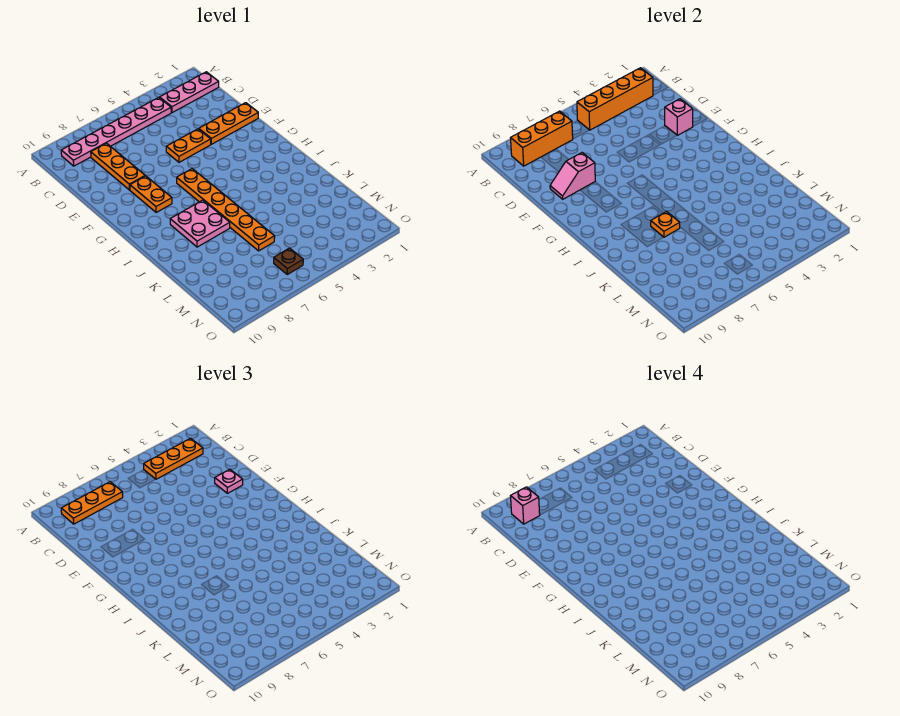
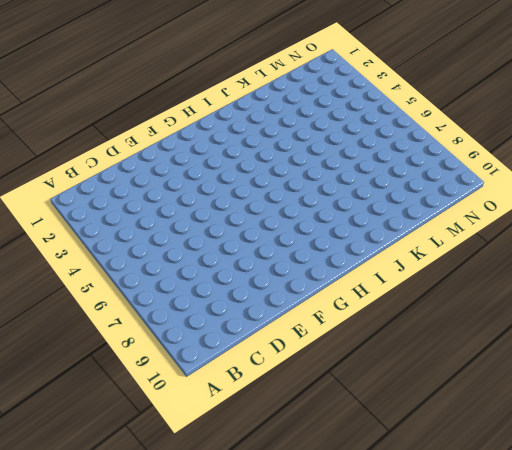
none -> pink 1x3 plate [160,72,219,113]
none -> pink 1x6 plate [61,97,171,166]
none -> orange 1x3 plate [91,143,145,190]

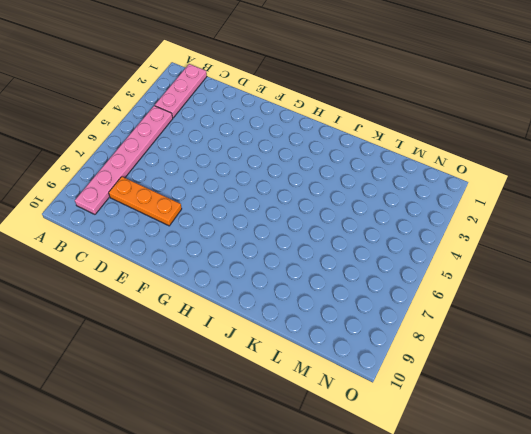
none -> orange 1x3 plate [199,103,258,144]
none -> orange 1x2 plate [166,129,211,162]
none -> orange 1x2 plate [130,176,172,212]

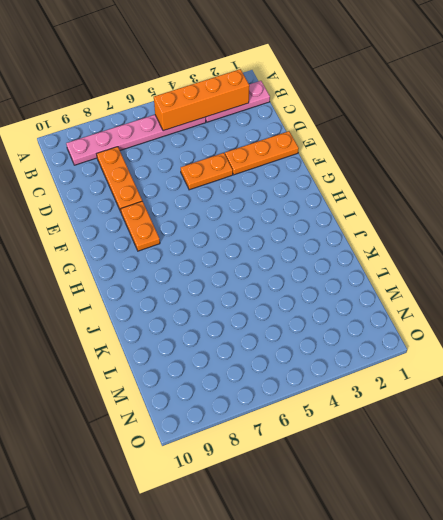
none -> orange 1x6 plate [177,169,275,251]
none -> pink 2x2 plate [170,200,230,247]
none -> brown 1x1 plate [274,248,303,274]

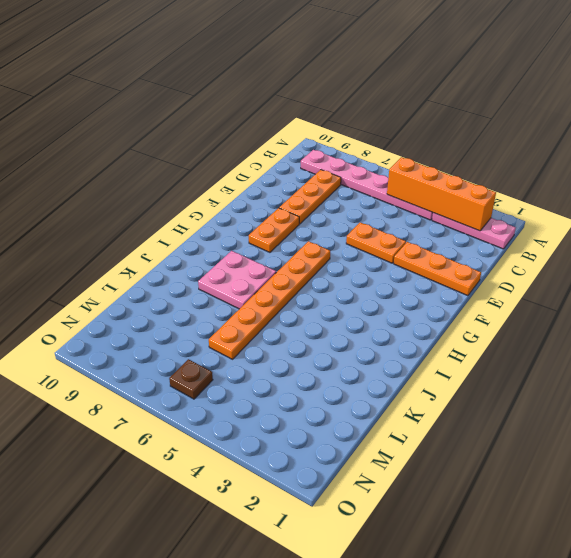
none -> orange 1x3 brick [511,111,573,166]
none -> pink 1x1 brick [665,99,693,135]
none -> pink 1x2 slope [550,153,595,199]

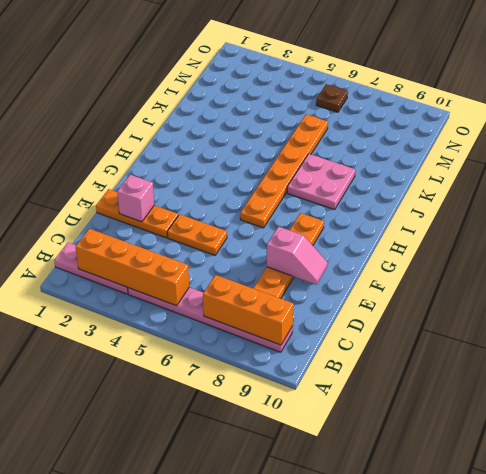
none -> orange 1x1 plate [651,212,680,237]
none -> orange 1x3 plate [144,438,203,479]
none -> orange 1x3 plate [61,482,123,524]

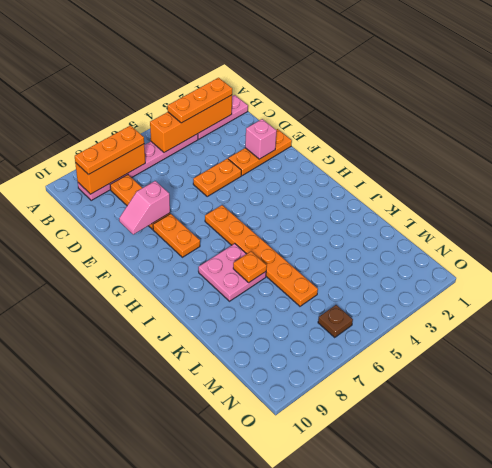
none -> pink 1x1 plate [215,469,243,493]
none -> pink 1x1 brick [511,487,540,524]

